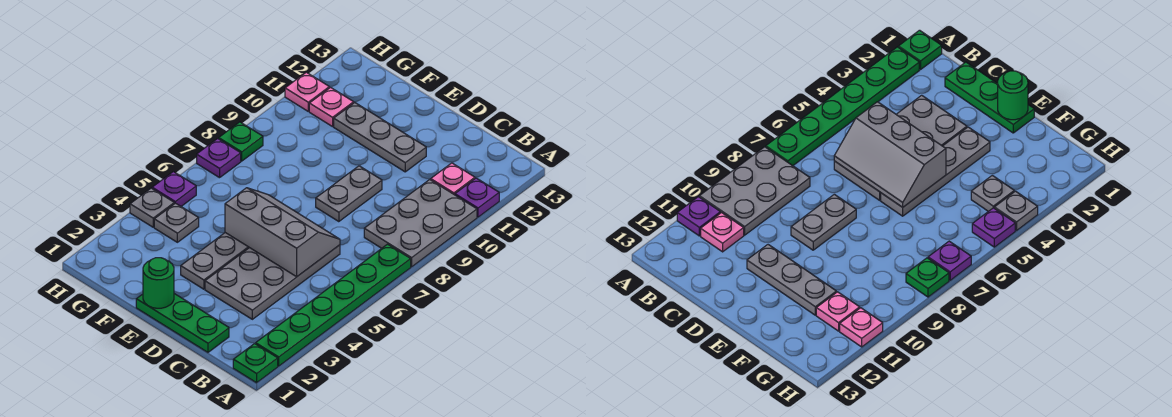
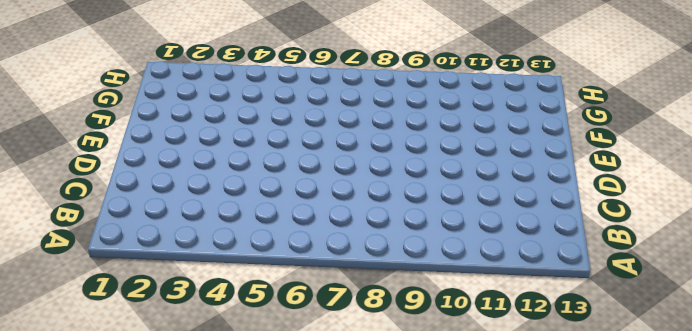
none -> green 1x1 plate [233,344,278,383]
none -> green 1x6 plate [256,244,411,366]
none -> grey 2x3 plate [364,180,477,267]

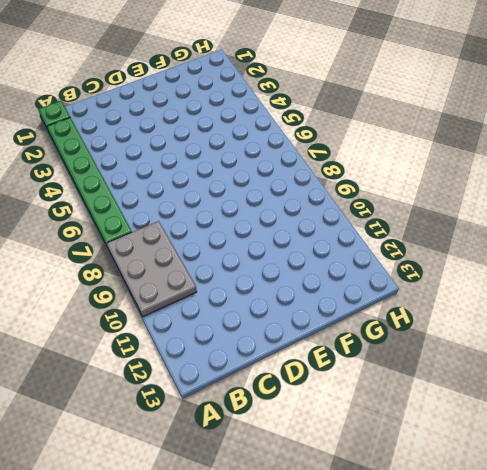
none -> purple 1x1 plate [455,178,499,217]
none -> pink 1x1 plate [431,163,475,195]
none -> green 1x3 plate [136,294,229,352]

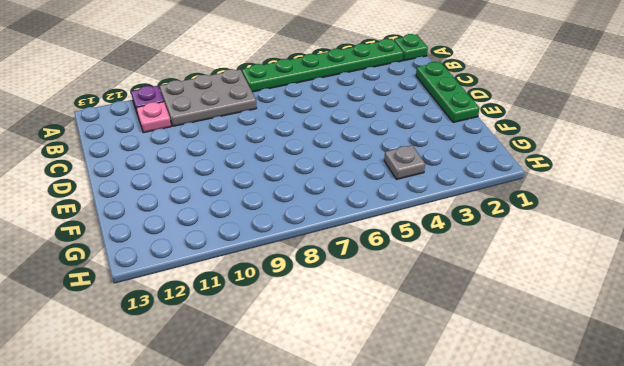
none -> grey 2x4 plate [205,245,340,319]
none -> grey 1x2 plate [316,166,382,222]
none -> grey 1x3 plate [334,103,426,172]

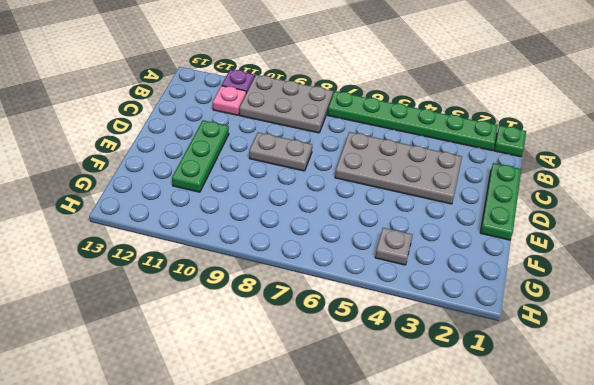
green 1x3 plate [172,120,229,192] -> grey 1x3 plate [334,103,426,172]
none -> grey 1x4 plate [181,233,249,289]
none -> pink 1x1 plate [309,88,354,127]
none -> grey 1x1 plate [130,188,174,227]

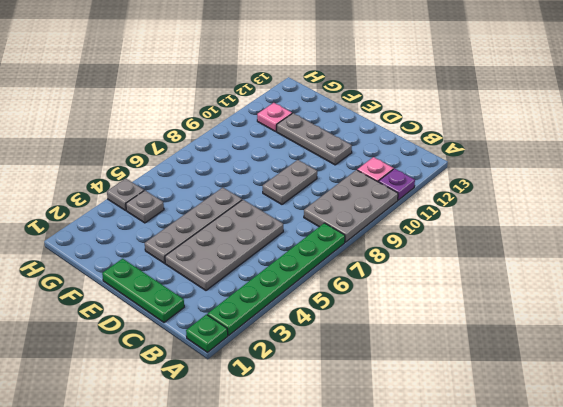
none -> purple 1x1 plate [152,172,196,206]
none -> purple 1x1 plate [197,139,241,178]
none -> green 1x1 plate [219,122,263,161]

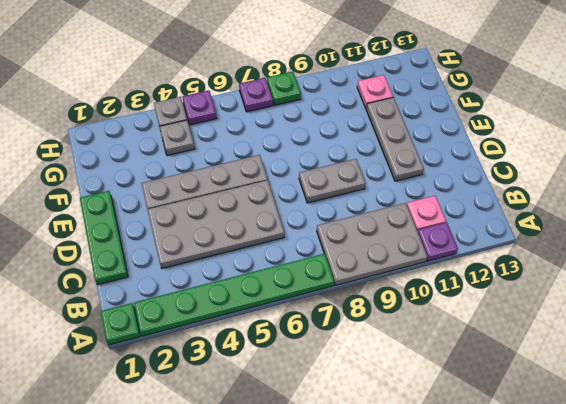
none -> pink 1x1 plate [285,72,329,111]
none -> grey 2x3 slope [225,188,340,277]
none -> green 1x1 round brick [143,258,174,308]

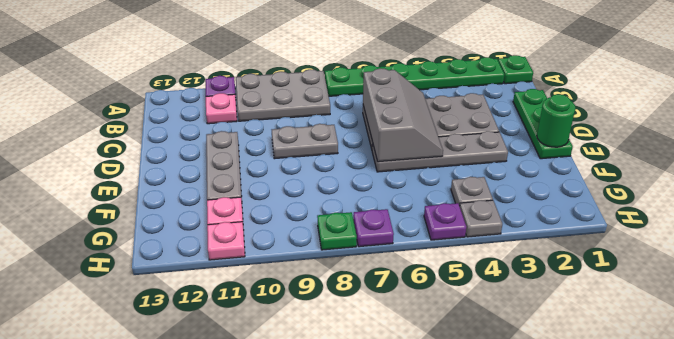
grey 2x3 slope [363,68,443,162] -> grey 2x3 slope turned to [225,188,340,277]

